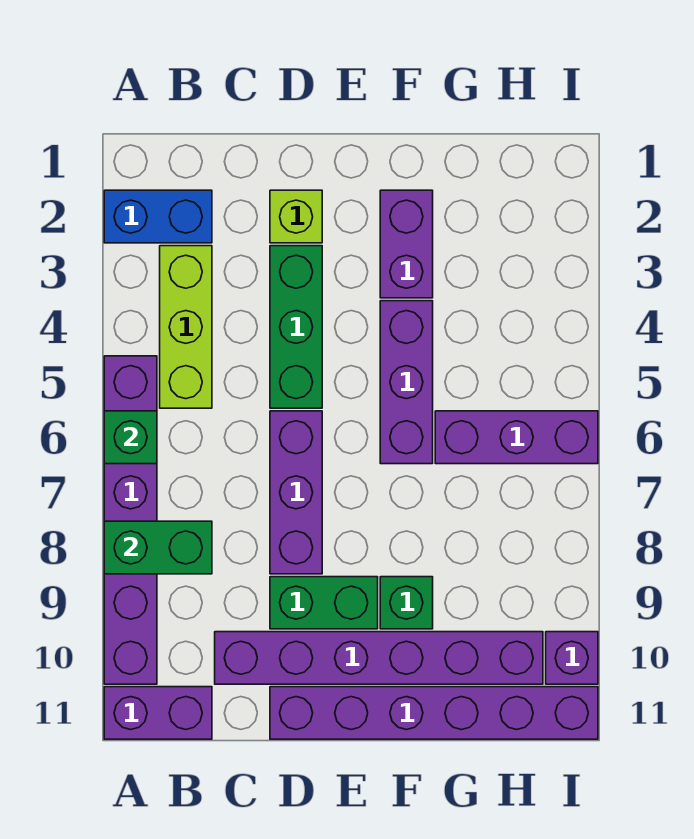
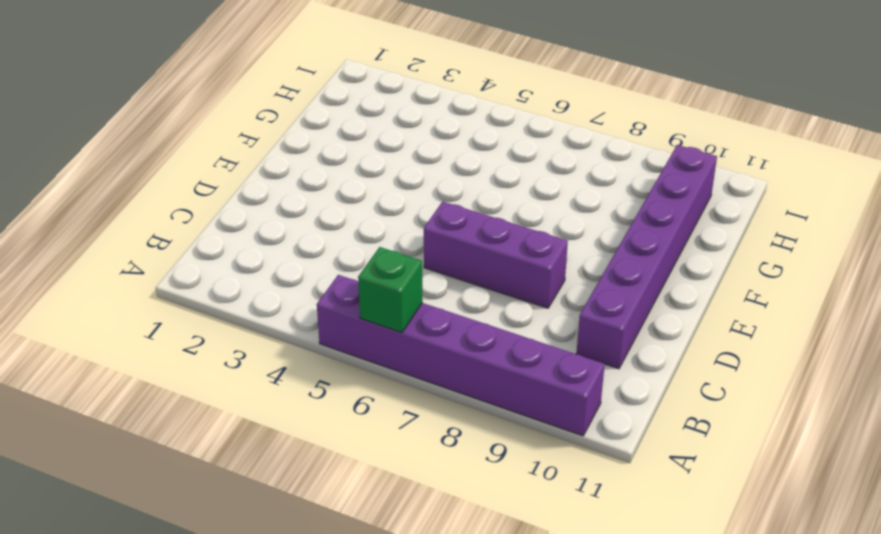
none -> blue 1x2 brick [104,190,212,243]
none -> purple 1x2 brick [104,687,212,739]
none -> lime 1x3 brick [160,246,212,408]

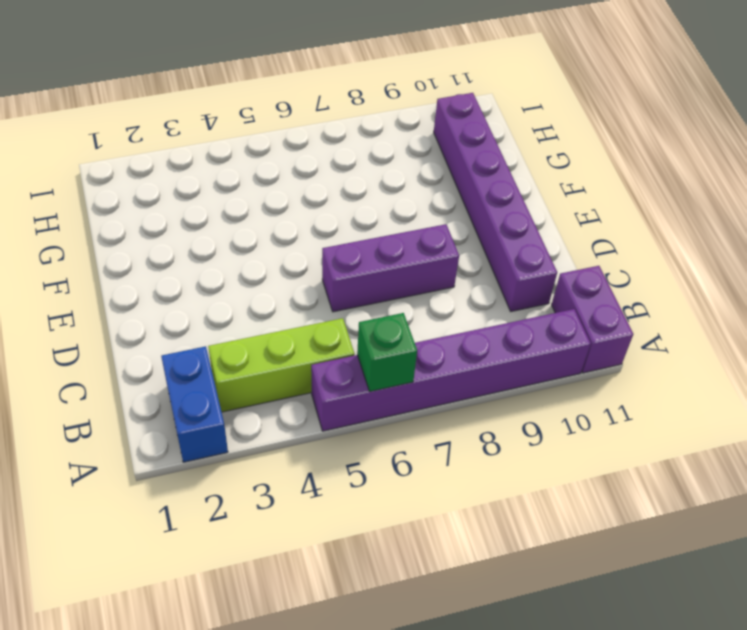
none -> lime 1x1 brick [270,190,322,243]
none -> green 1x3 brick [270,246,322,408]
none -> green 1x2 brick [270,577,378,629]

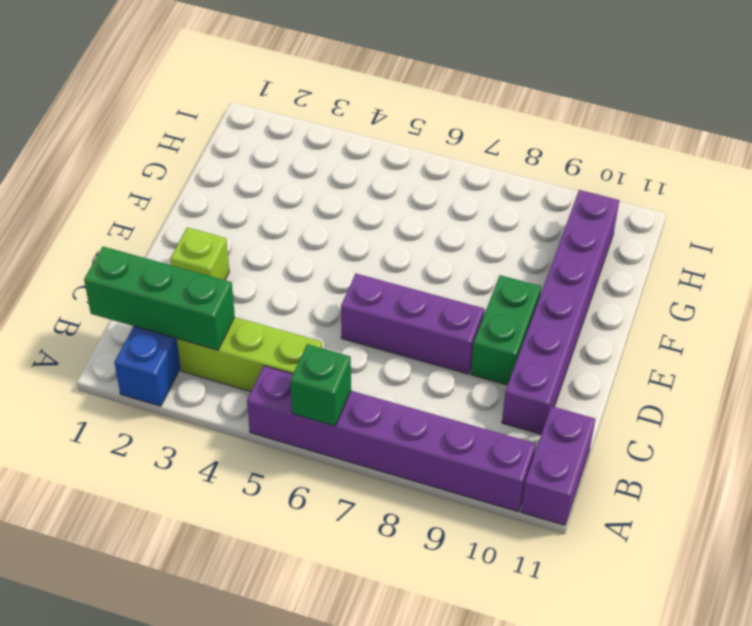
green 1x3 brick [84,247,235,350] -> green 1x3 brick moved to [270,246,322,408]
none -> purple 1x6 brick [270,687,598,739]
none -> purple 1x2 brick [380,190,433,298]
none -> purple 1x3 brick [380,301,433,464]

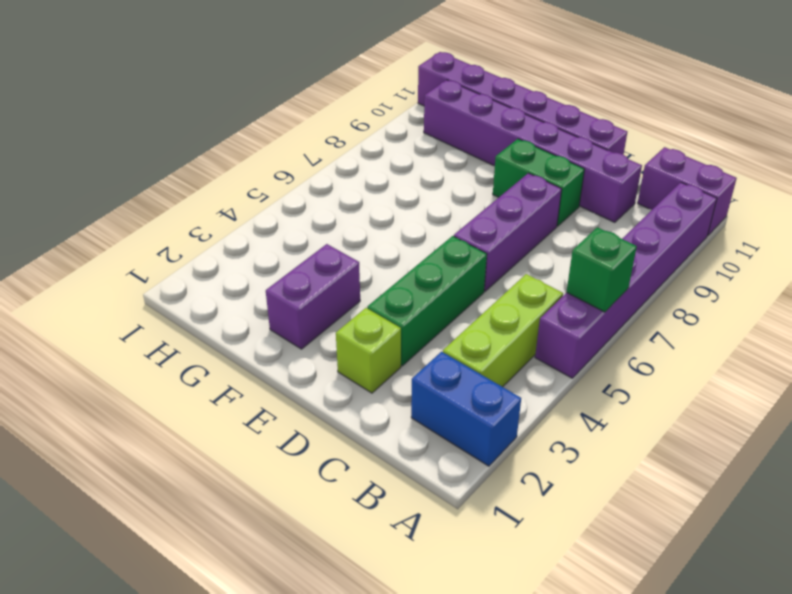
none -> purple 1x3 brick [380,301,433,464]
none -> green 1x1 brick [380,577,433,629]
none -> purple 1x3 brick [435,411,598,464]

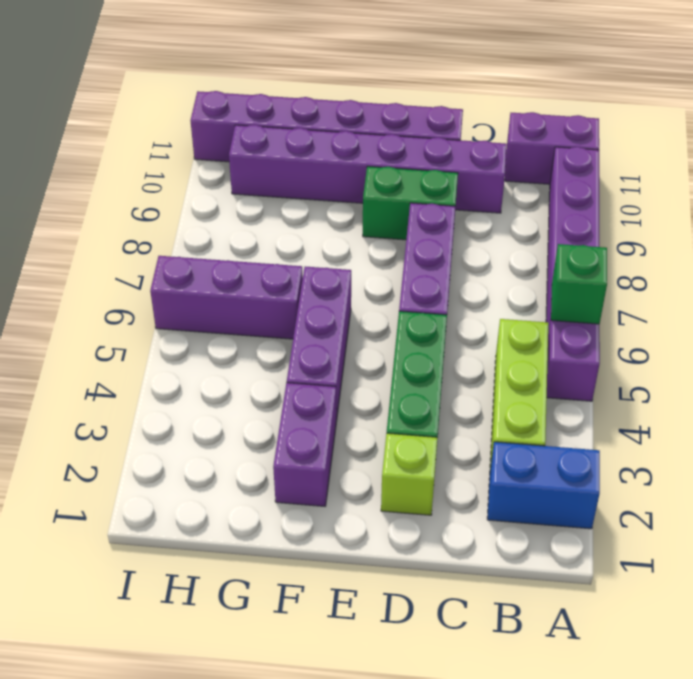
none -> green 1x1 brick [380,577,433,629]
none -> purple 1x1 brick [546,632,598,684]
none -> green 1x2 brick [104,521,212,574]

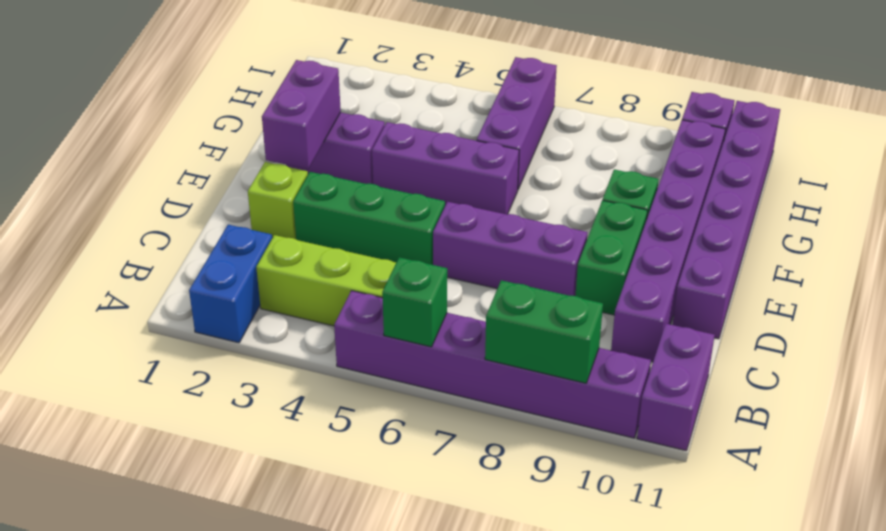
green 1x2 brick [485,280,603,383] -> green 1x2 brick turned to [104,521,212,574]
purple 1x2 brick [262,60,341,169] -> none

